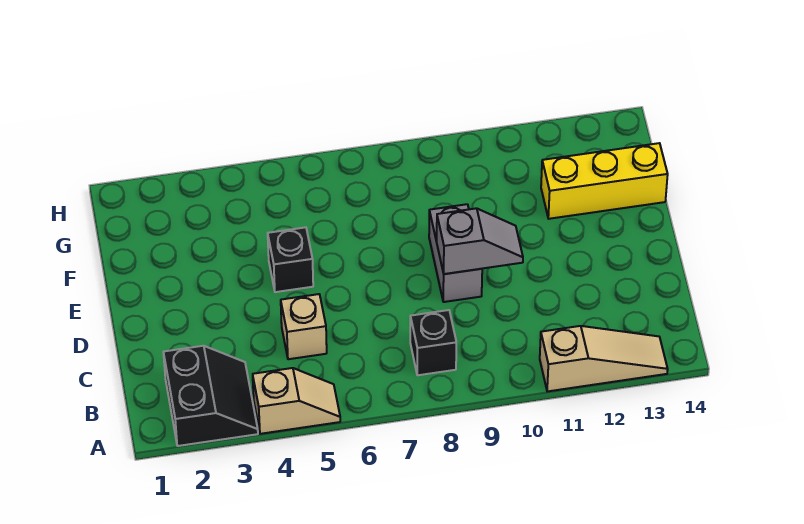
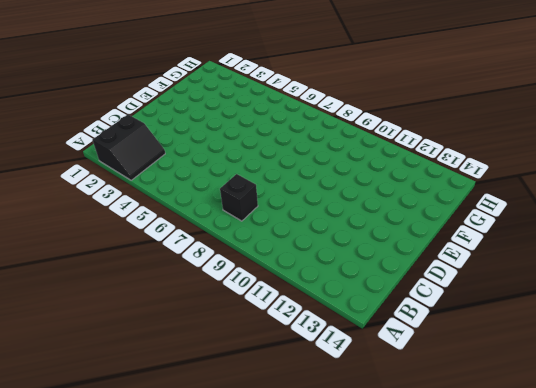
none -> tan 1x2 slope [253,368,340,434]
none -> tan 1x3 slope [540,326,668,392]

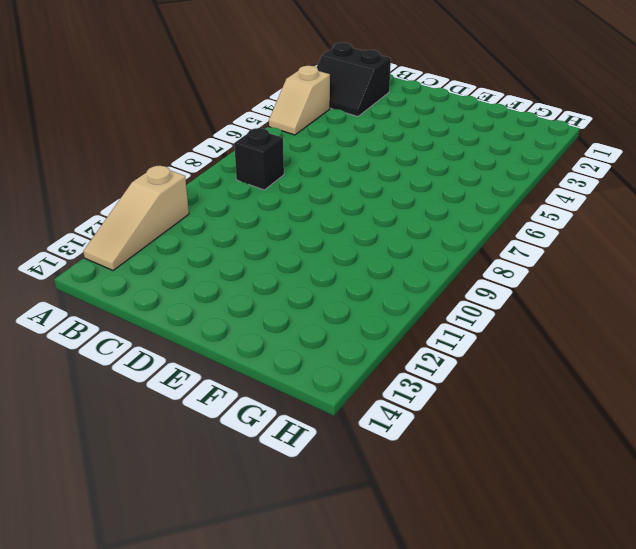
none -> tan 1x1 brick [281,294,327,359]
none -> grey 1x2 brick [429,204,482,302]

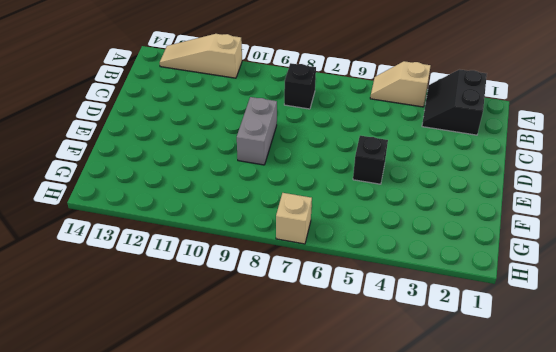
tan 1x1 brick [276,193,312,244] -> tan 1x1 brick moved to [281,294,327,359]
none -> yellow 1x3 brick [541,143,668,219]
none -> grey 1x2 slope [437,208,523,274]

